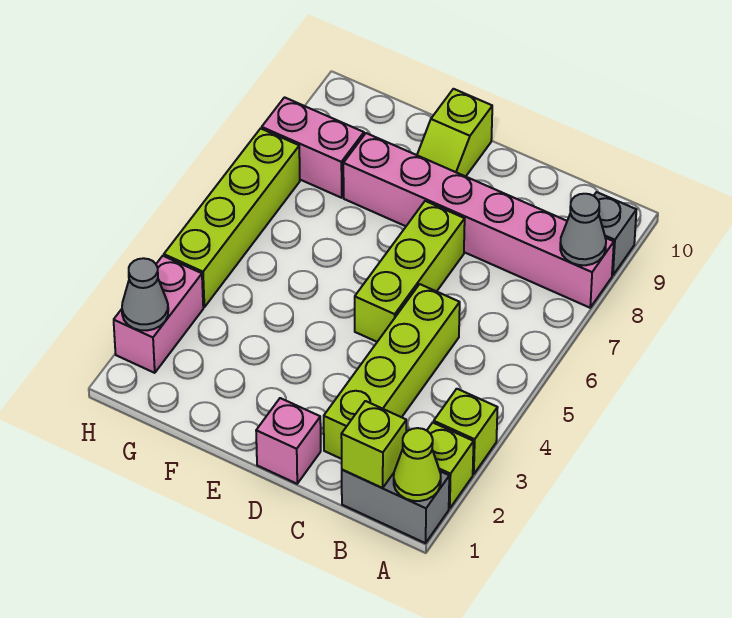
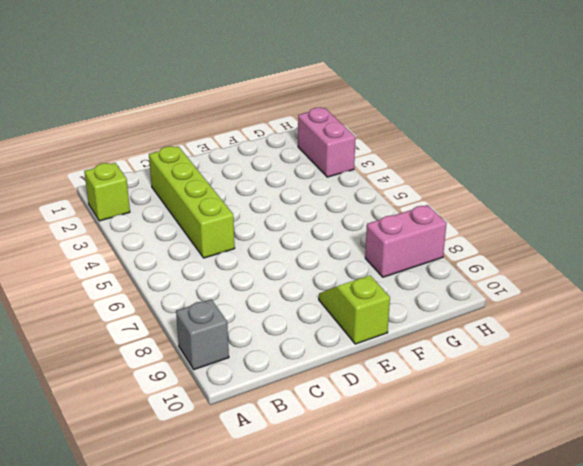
none -> grey 1x2 brick [342,470,449,543]
none -> lime 1x1 brick [434,389,498,474]
none -> pink 1x6 brick [343,133,614,308]

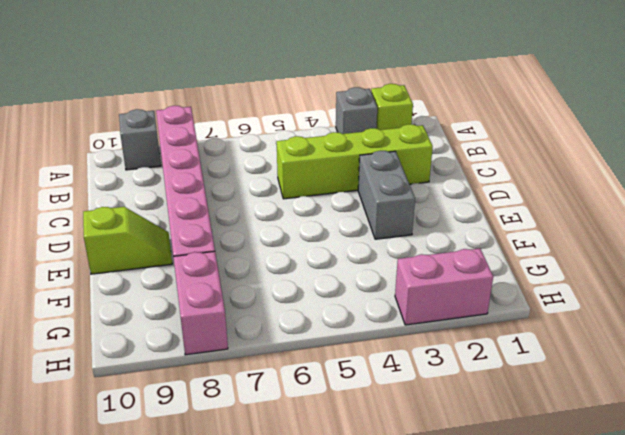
grey 1x1 brick [336,87,377,134] -> lime 1x1 brick [434,389,498,474]
grey 1x2 brick [358,151,415,239] -> grey 1x2 brick moved to [342,470,449,543]
none -> pink 1x1 brick [256,398,321,484]
none -> lime 1x3 brick [355,201,465,342]
none -> lime 1x4 brick [164,128,300,307]

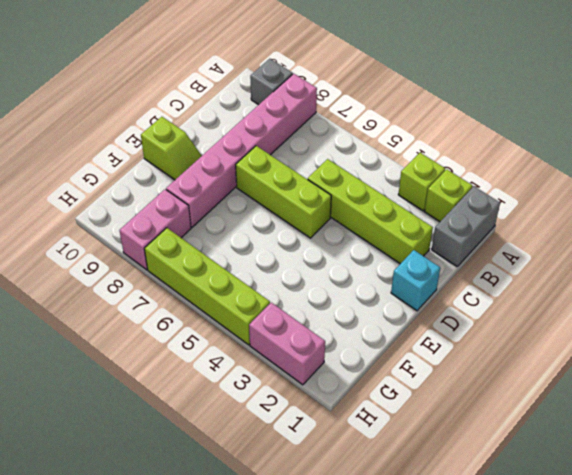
cyan 1x1 brick [391,250,440,311] -> pink 1x1 brick [256,398,321,484]
none -> lime 1x1 cone [394,428,441,501]
none -> grey 1x1 cone [560,194,606,265]
none -> lime 1x1 brick [341,401,406,488]

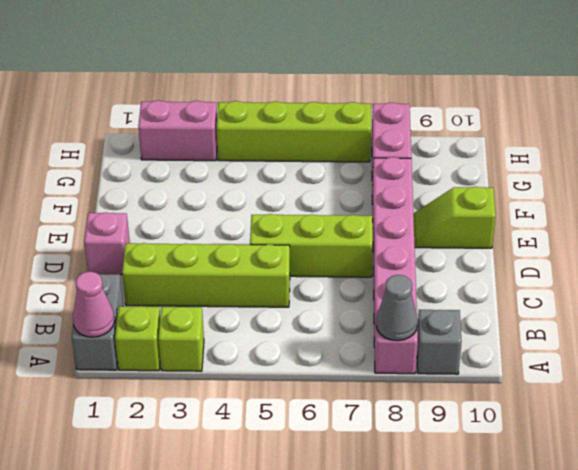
pink 1x1 cone [73,272,115,337] -> lime 1x1 cone [394,428,441,501]
none -> lime 1x1 brick [341,401,406,488]
none -> grey 1x1 cone [122,258,168,330]

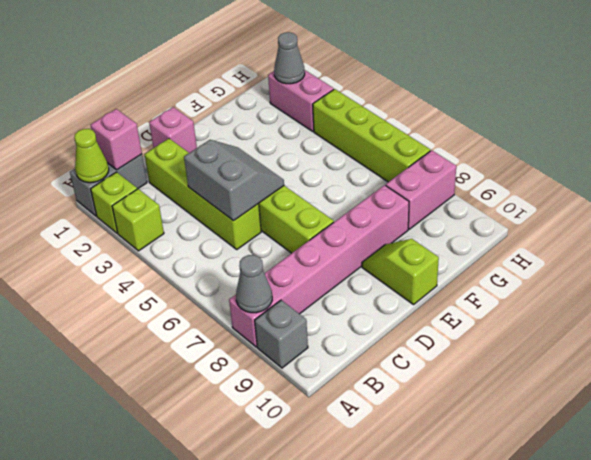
pink 1x1 brick [91,109,142,170] -> lime 1x1 brick [341,401,406,488]
grey 2x2 slope [184,140,284,221] -> none

